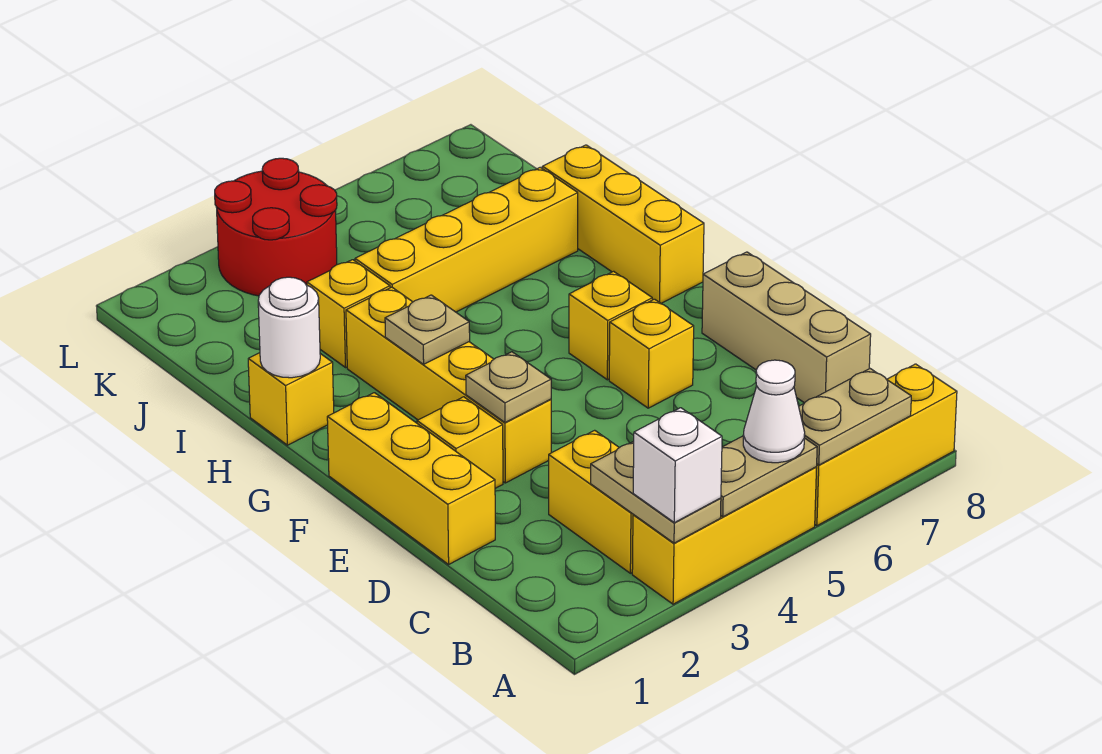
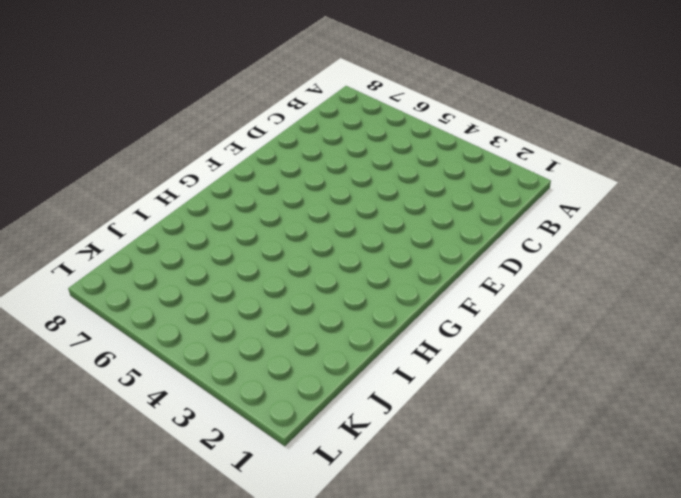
none -> yellow 1x3 brick [632,467,817,604]
none -> yellow 1x3 brick [815,364,957,526]
none -> yellow 1x2 brick [549,430,633,573]

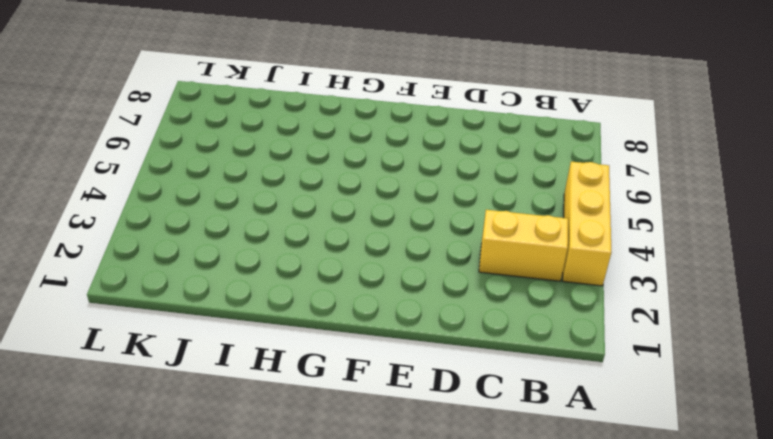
none -> yellow 1x3 brick [815,364,957,526]
none -> tan 1x3 brick [702,252,871,403]
none -> yellow 1x3 brick [327,393,495,564]

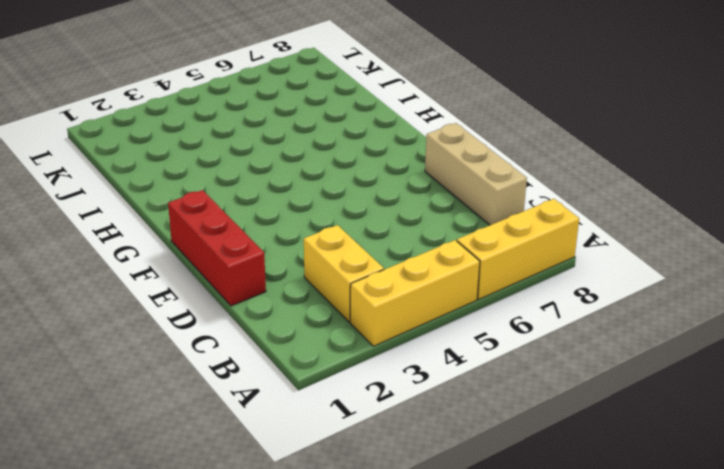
red 1x3 brick [168,190,266,306] -> yellow 1x3 brick [327,393,495,564]
none -> yellow 1x1 brick [417,397,503,488]
none -> yellow 1x4 brick [346,287,551,483]
none -> yellow 1x1 brick [609,299,694,408]

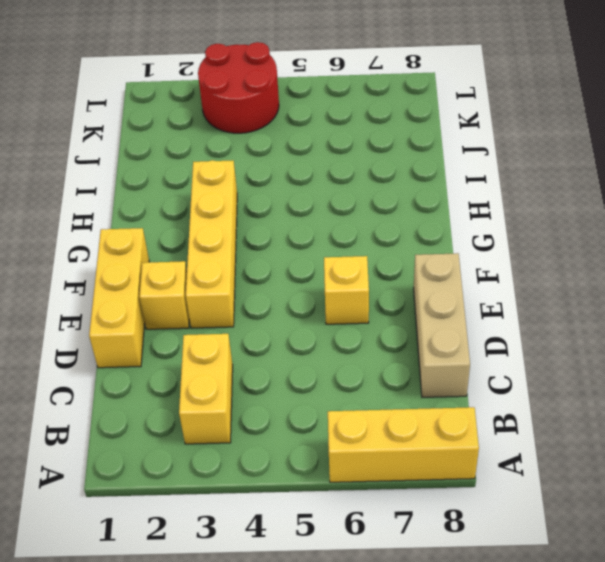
none -> yellow 1x3 brick [632,467,817,604]
none -> yellow 1x1 brick [569,271,652,380]
none -> yellow 1x3 brick [542,145,704,303]

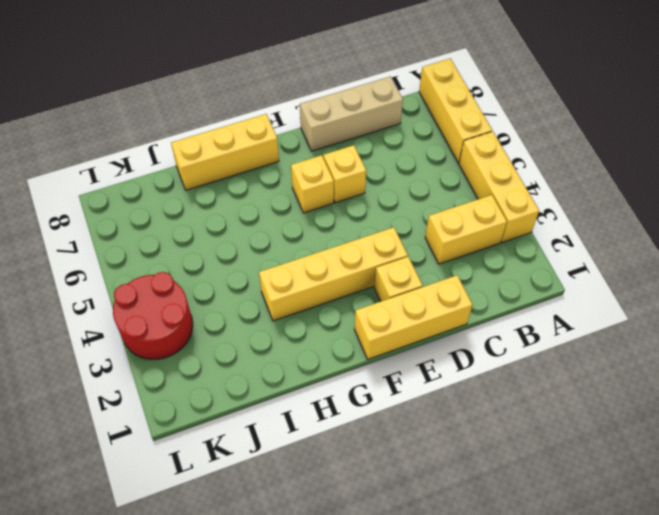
none -> yellow 1x1 brick [248,353,334,445]
none -> yellow 1x1 brick [307,260,390,367]
none -> yellow 1x4 brick [355,167,578,312]

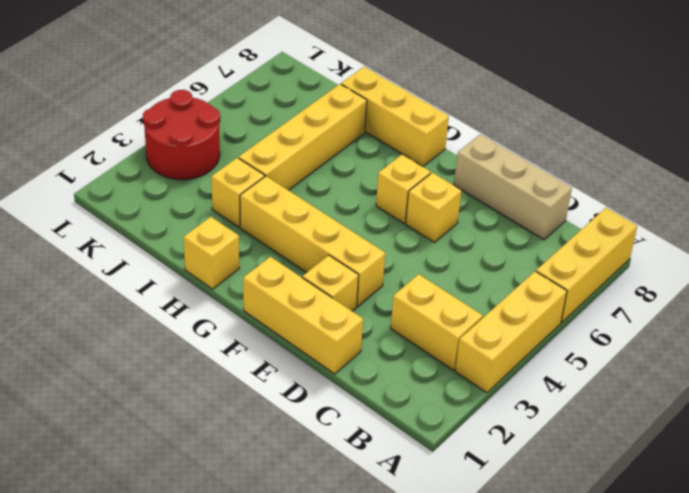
none -> tan 1x2 plate [591,441,721,543]
none -> tan 1x2 plate [721,436,817,517]
none -> tan 1x2 plate [799,368,911,465]

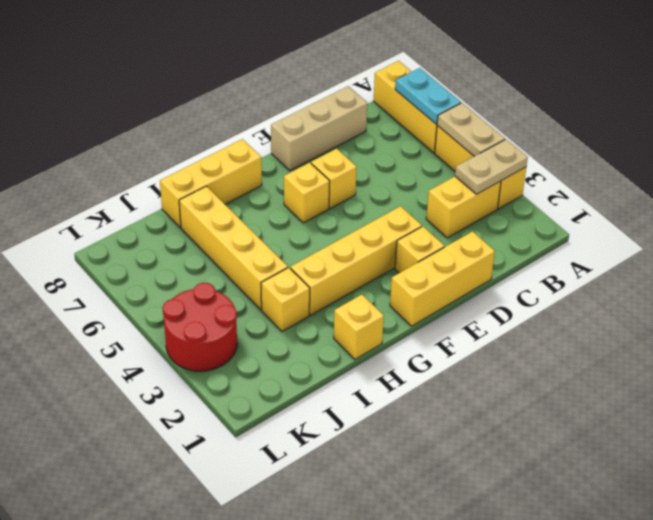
cyan 1x2 plate [395,68,461,124] -> tan 1x2 plate [799,368,911,465]
none -> tan 1x1 plate [466,352,551,423]
none -> tan 1x1 plate [385,295,470,364]
none -> white 1x1 round brick [258,277,320,378]

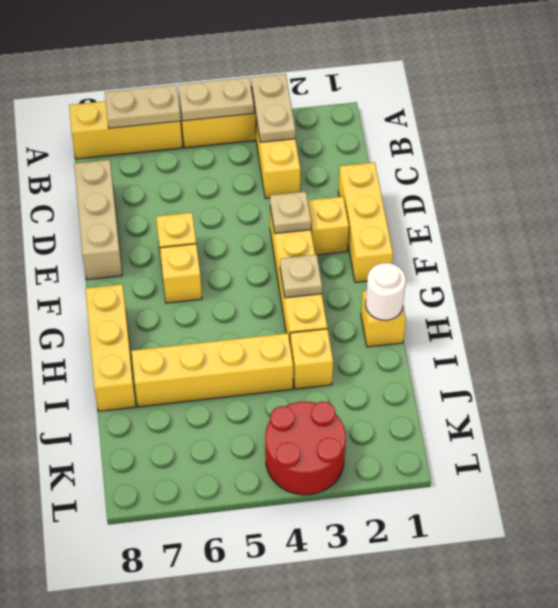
none -> white 1x1 brick [633,408,722,523]
none -> white 1x1 cone [743,360,805,463]

